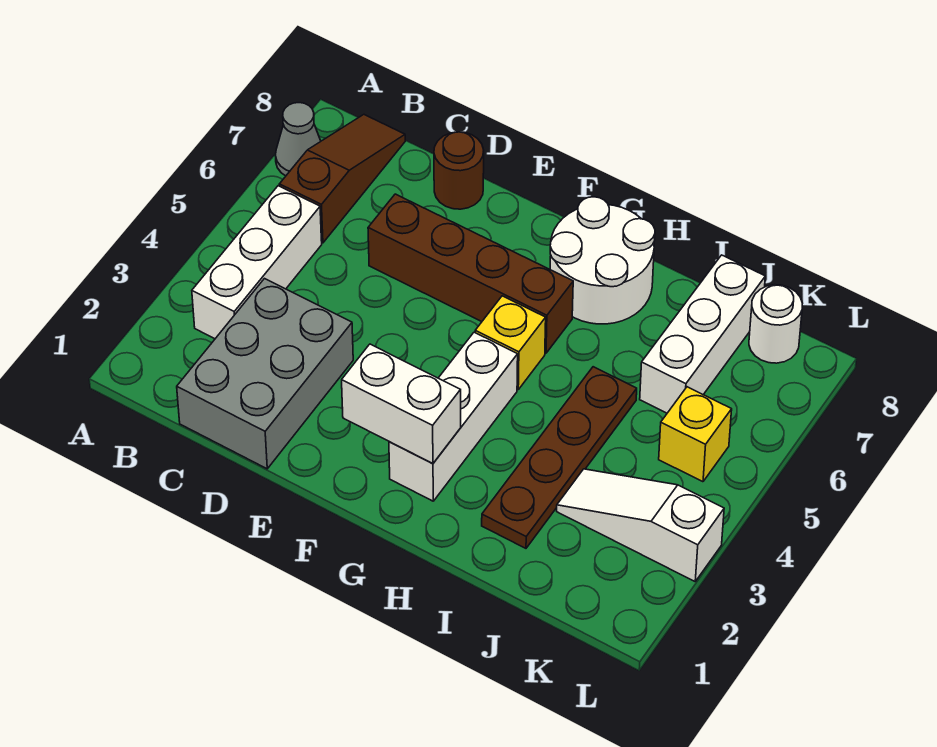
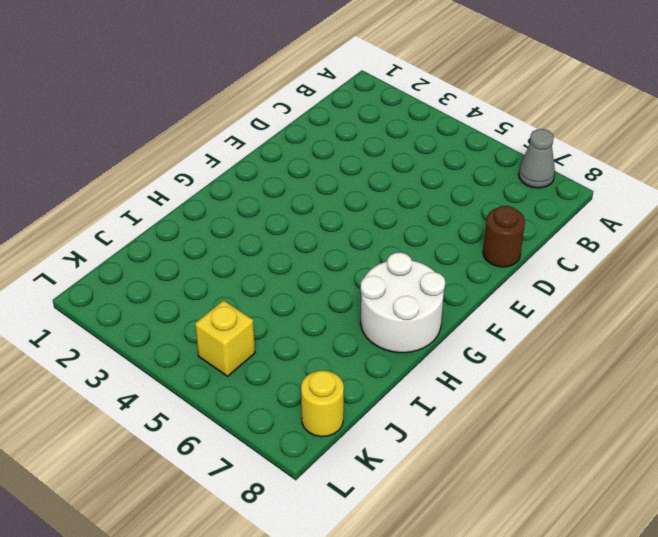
yellow 1x1 round brick [301,371,344,437] -> white 1x1 round brick [749,285,802,363]
none -> white 1x3 brick [192,186,322,339]
none -> brown 1x3 slope [279,115,405,243]
none -> grey 2x3 brick [177,279,353,469]

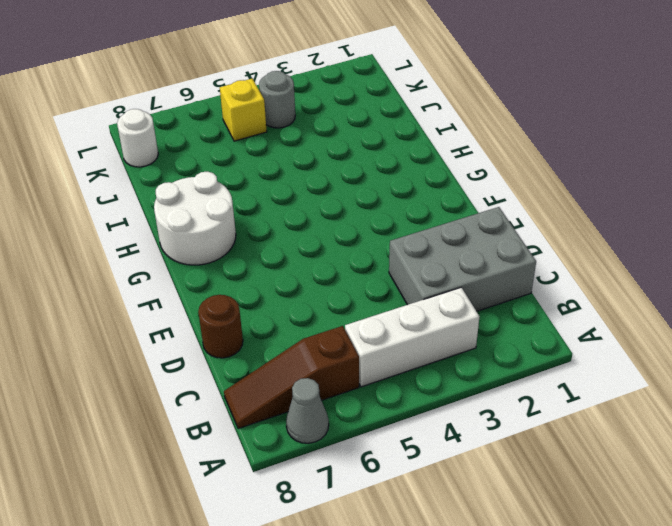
grey 1x1 round brick [259,71,295,128] -> none
none -> brown 1x4 brick [368,194,573,353]
none -> white 1x3 brick [389,332,518,501]
none -> yellow 1x1 brick [475,296,546,389]

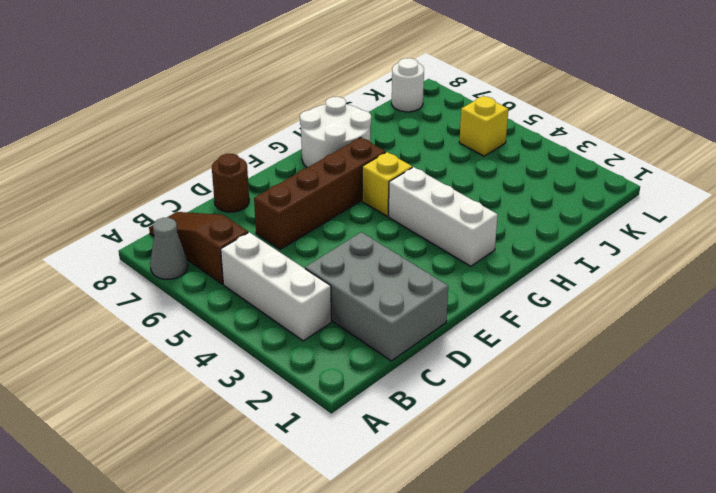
none -> brown 1x4 plate [482,367,637,548]
none -> white 1x3 slope [557,469,724,581]
none -> white 1x3 brick [640,255,765,413]

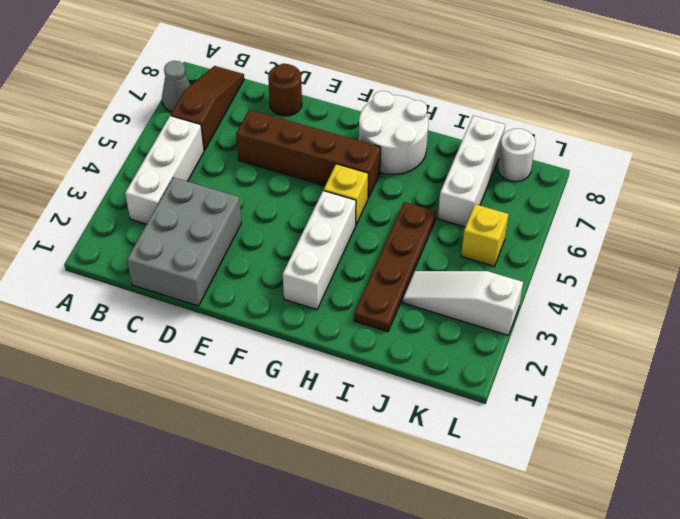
none -> white 1x2 brick [342,344,461,463]

